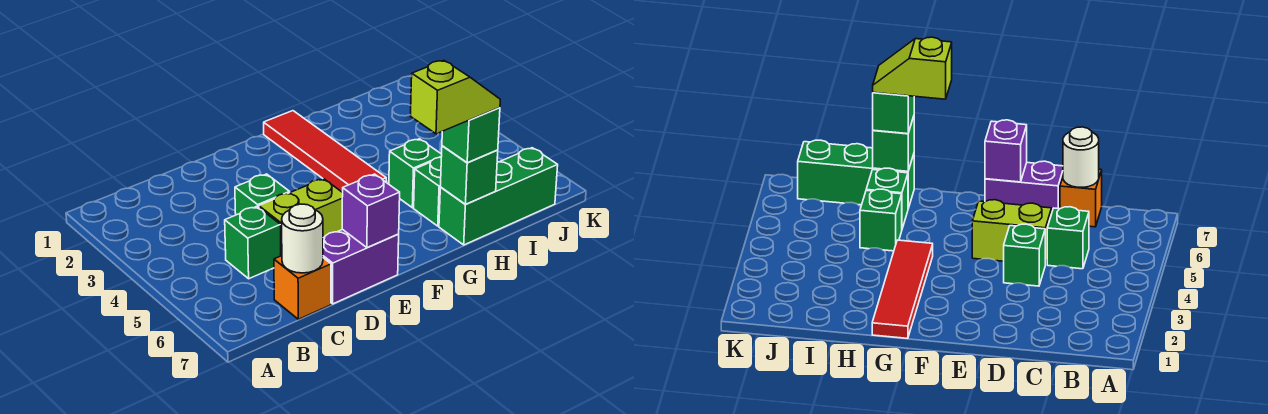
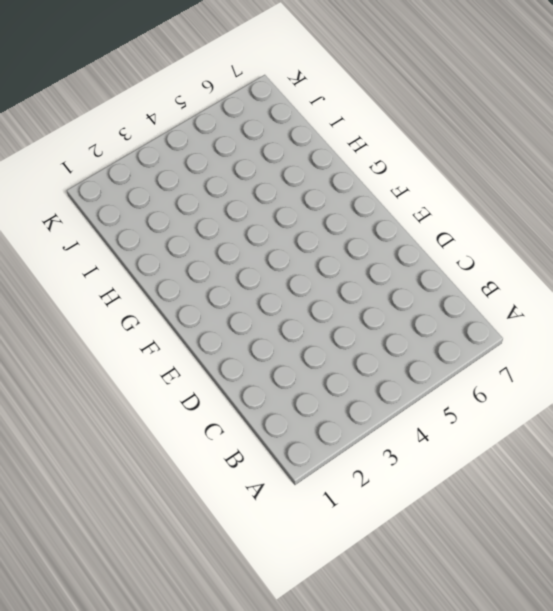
none -> green 1x1 brick [225,206,281,279]
none -> orange 1x1 brick [274,256,331,319]
none -> green 1x1 brick [235,174,290,215]

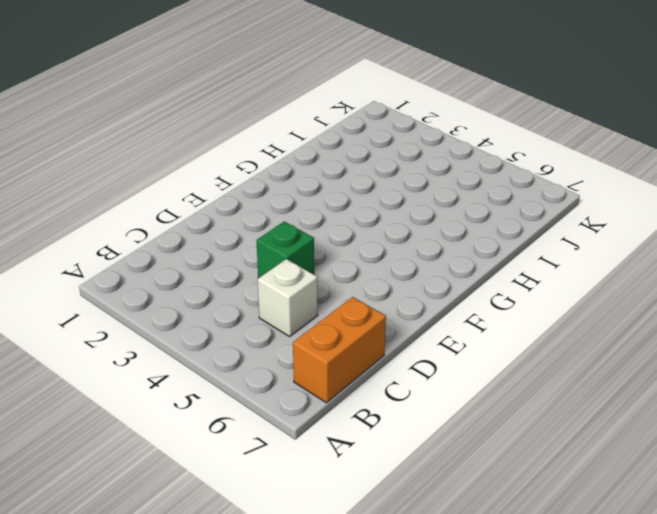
orange 1x2 brick [293,297,386,403] -> orange 1x1 brick [274,256,331,319]
white 1x1 brick [258,259,318,336] -> green 1x1 brick [225,206,281,279]
none -> lime 1x2 brick [259,179,343,256]
none -> purple 1x2 brick [323,229,399,304]
none -> red 1x4 tile [264,111,386,193]

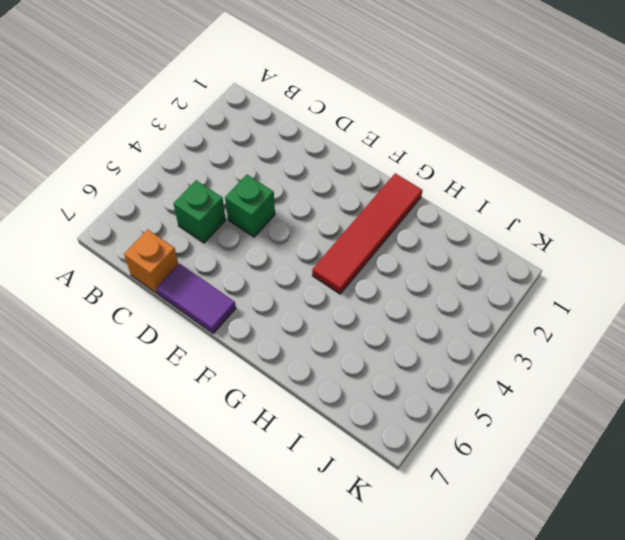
purple 1x2 tile [157,264,236,333] -> purple 1x2 brick [323,229,399,304]
none -> lime 1x2 brick [259,179,343,256]
none -> green 1x1 brick [389,139,442,208]
none -> green 1x1 brick [414,157,441,226]

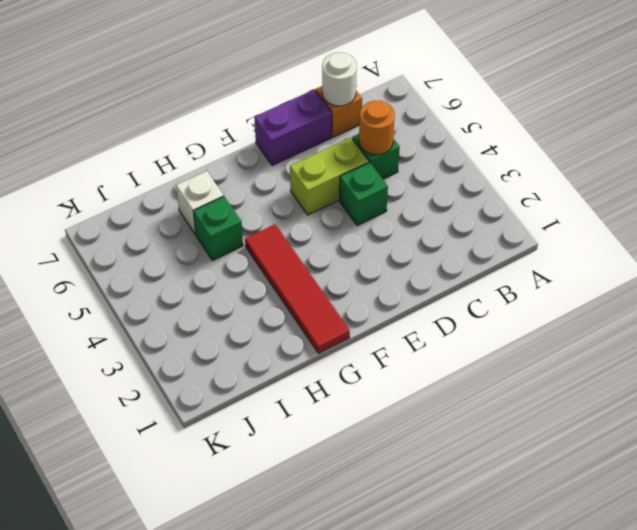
orange 1x1 round brick [359,101,395,155] -> none
white 1x1 brick [176,171,224,235] -> green 1x1 brick [414,157,441,226]
none -> green 1x3 brick [439,148,558,245]
none -> purple 1x1 brick [342,174,400,248]
none -> green 1x1 brick [440,146,498,204]

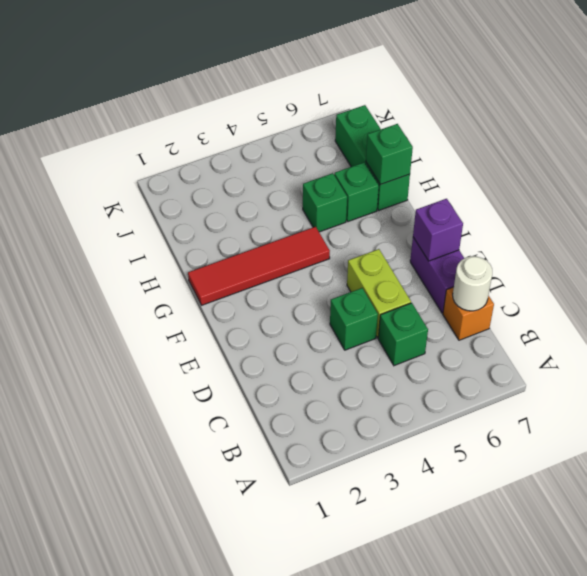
none -> green 1x1 brick [442,108,500,163]
none -> lime 1x2 slope [411,61,500,134]

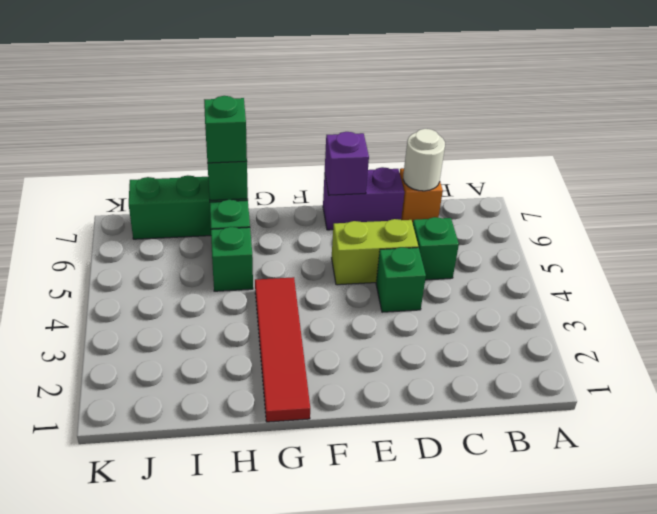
none -> lime 1x2 slope [411,61,500,134]

